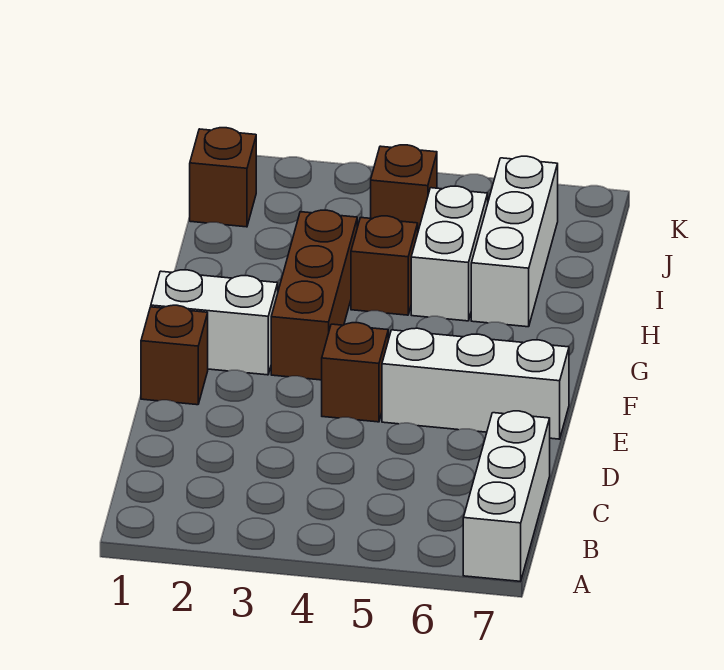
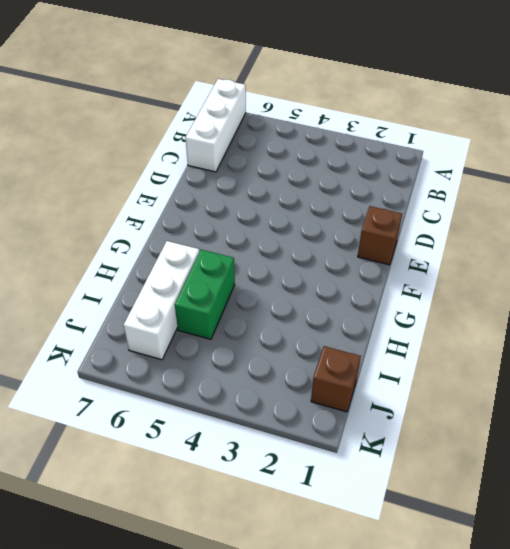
green 1x2 brick [175,250,235,339] -> white 1x2 brick [411,186,488,321]
none -> brown 1x1 brick [322,323,388,422]
none -> white 1x3 brick [382,328,569,439]

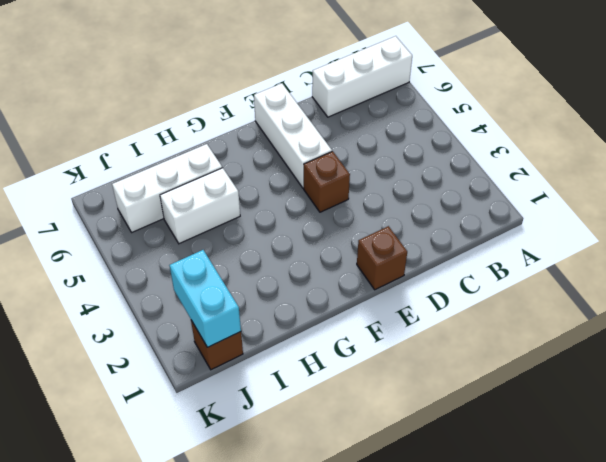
cyan 1x2 brick [170,250,241,347] -> none
none -> white 1x2 brick [151,270,278,375]
none -> brown 1x3 brick [271,210,357,380]

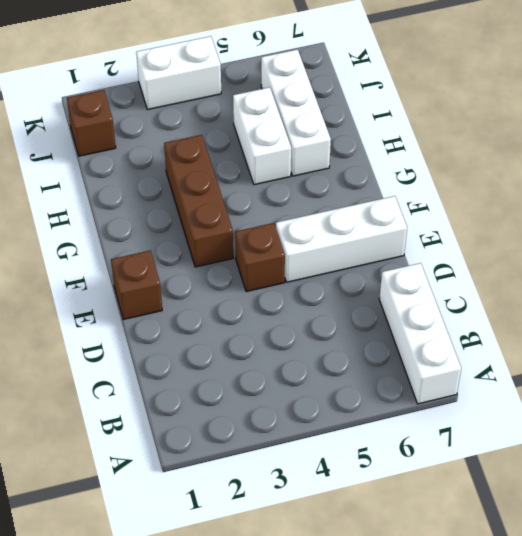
white 1x2 brick [136,36,221,110] -> white 1x2 brick moved to [151,270,278,375]
none -> brown 1x1 brick [351,216,418,315]
none -> brown 1x1 brick [371,145,437,231]

